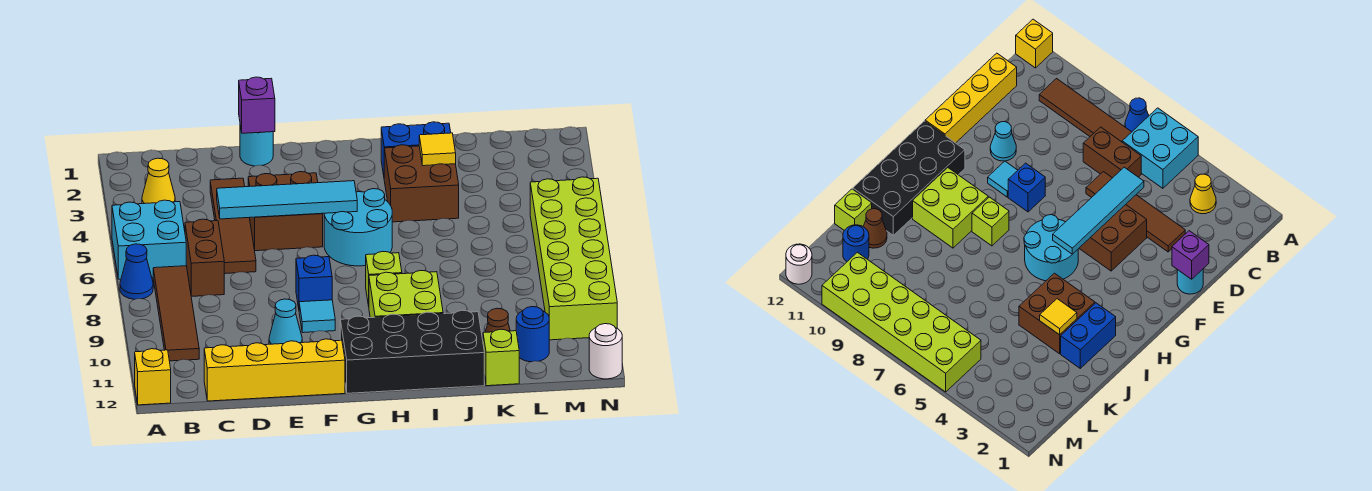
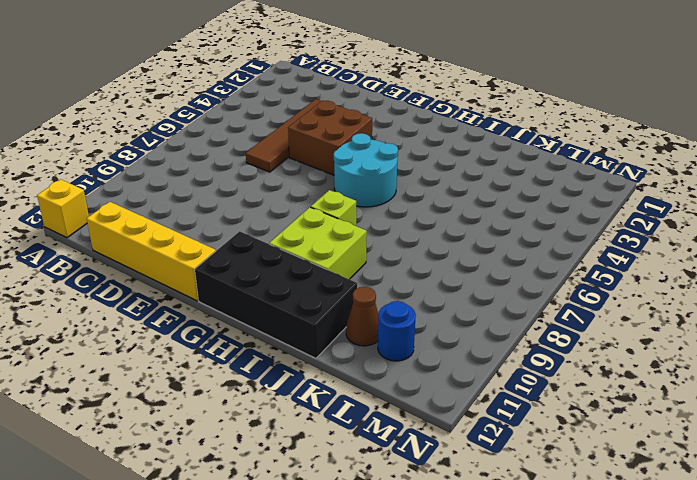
none -> cyan 2x2 brick [112,200,186,279]
none -> blue 1x1 cone [120,244,153,299]
none -> yellow 1x1 cone [142,158,175,204]

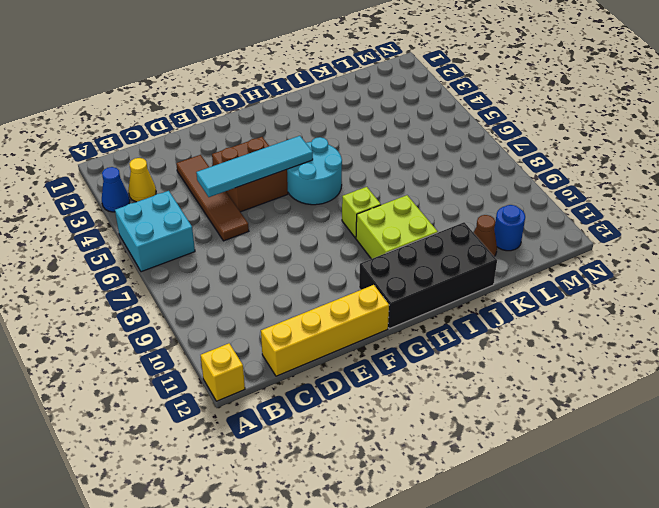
blue 1x1 cone [102,167,130,212] -> blue 1x1 cone moved to [120,244,153,299]
none -> brown 1x4 tile [153,266,199,361]
none -> brown 1x2 brick [185,219,224,296]
none -> cyan 1x1 round brick [240,126,273,166]

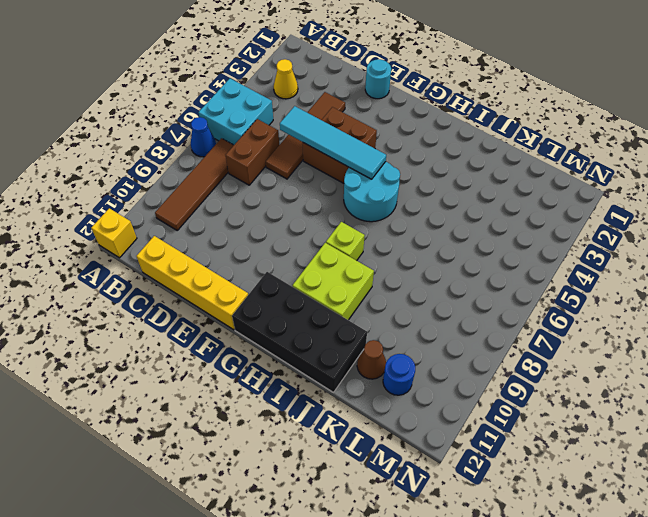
none -> cyan 1x1 cone [269,299,302,344]
none -> blue 1x1 brick [296,255,332,308]
none -> cyan 1x1 tile [299,300,335,333]

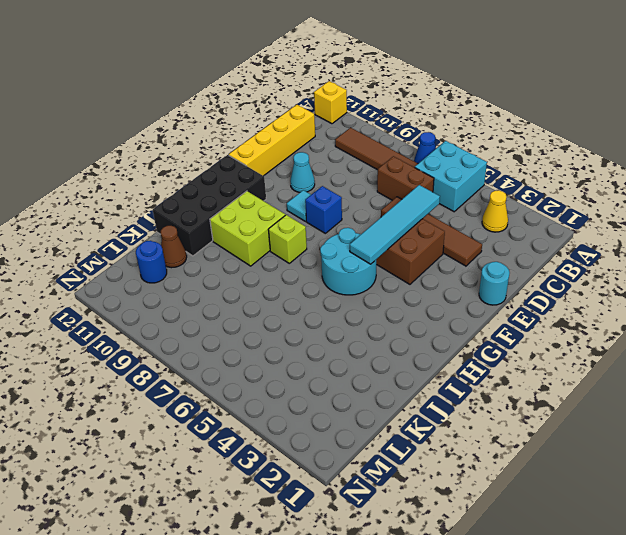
none -> blue 1x2 brick [381,122,451,175]
none -> brown 2x2 brick [384,145,459,222]
none -> lime 1x1 brick [483,329,519,386]

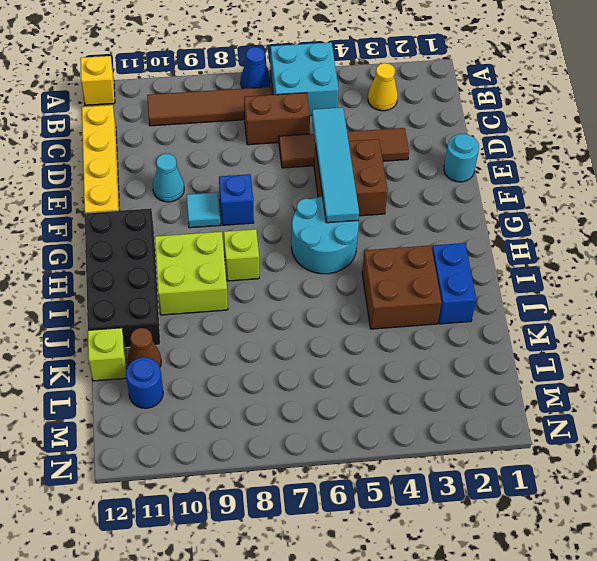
none -> lime 2x6 brick [530,177,617,340]
none -> white 1x1 round brick [589,324,622,379]
none -> purple 1x1 brick [239,77,275,133]

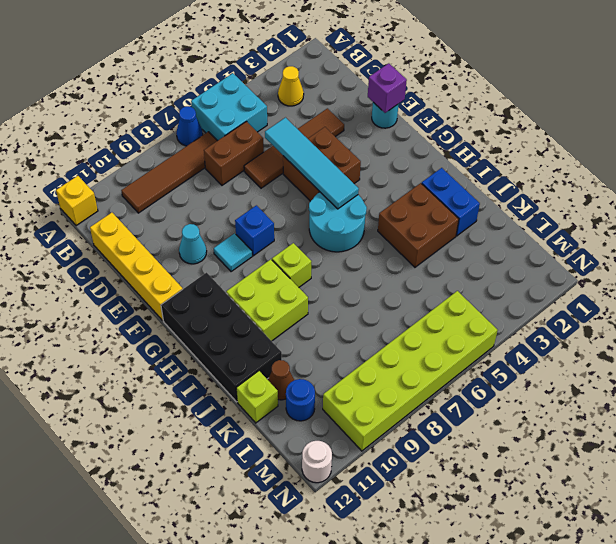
none -> yellow 1x1 tile [419,133,456,166]

